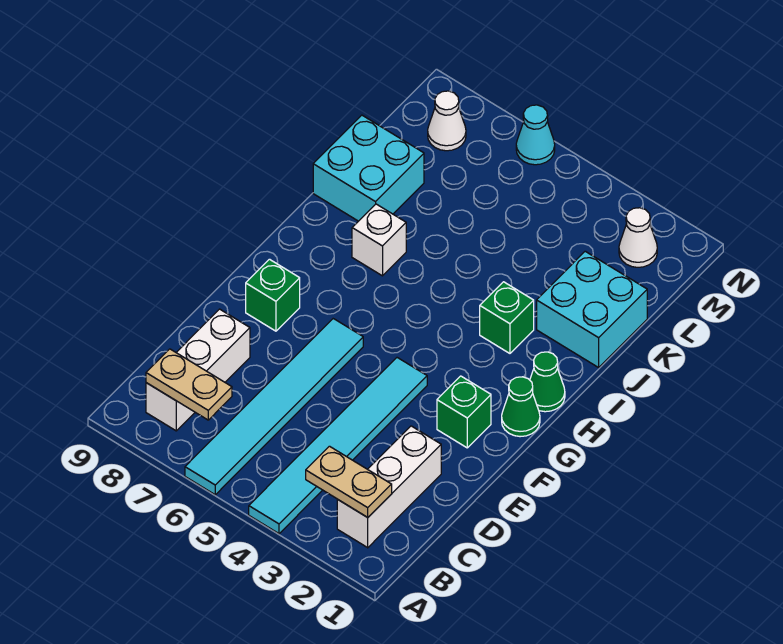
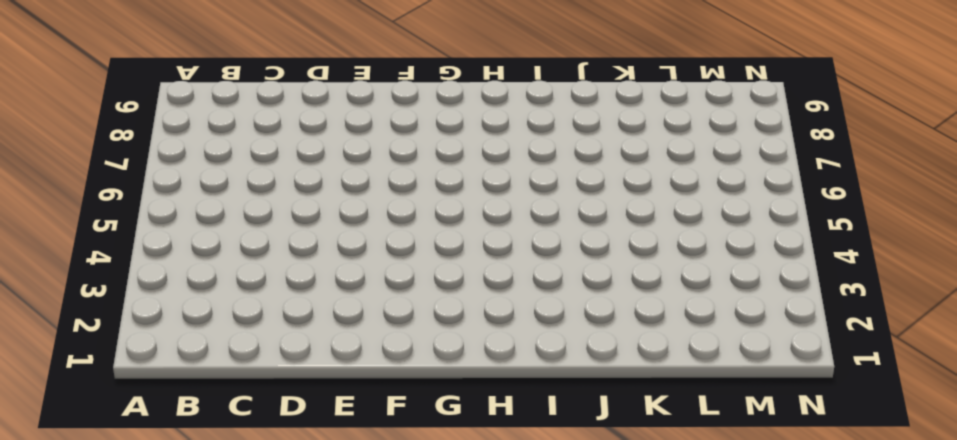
none -> cyan 1x6 tile [249,358,427,534]
none -> cyan 1x6 tile [185,319,363,495]
none -> white 1x3 brick [337,426,441,548]

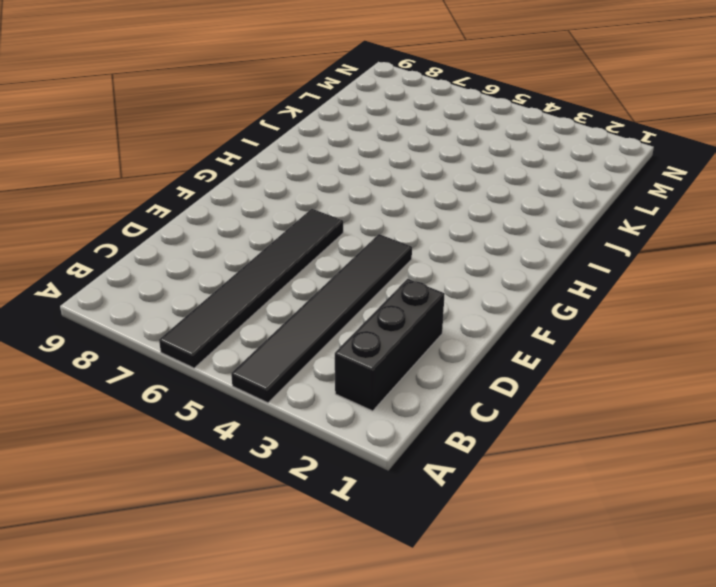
black 1x6 tile [231,234,412,403] -> cyan 1x6 tile [249,358,427,534]
black 1x6 tile [159,209,343,368] -> cyan 1x6 tile [185,319,363,495]
black 1x3 brick [335,279,445,411] -> white 1x3 brick [337,426,441,548]
none -> white 1x3 brick [146,309,250,431]
none -> green 1x1 brick [437,376,491,448]
none -> green 1x1 brick [246,259,300,331]

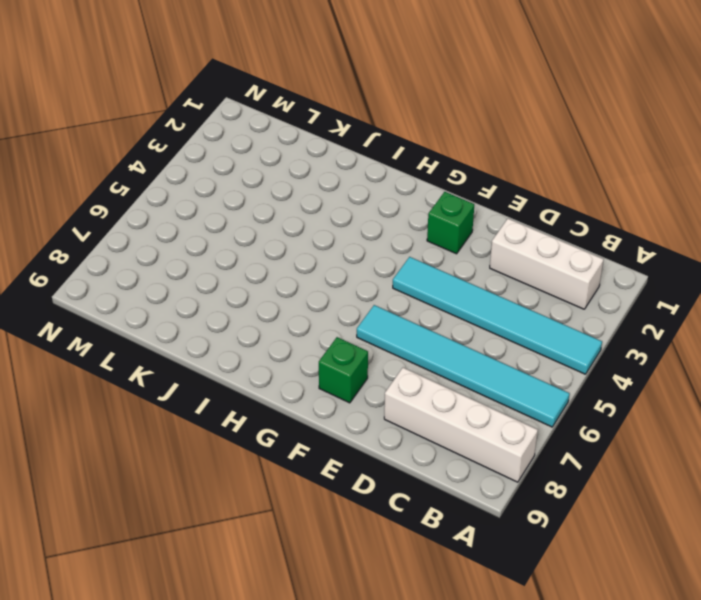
white 1x4 brick [384,368,538,482] -> white 1x3 brick [146,309,250,431]
none -> green 1x1 cone [502,377,540,437]
none -> green 1x1 cone [530,352,565,412]
none -> green 1x1 brick [480,282,534,353]

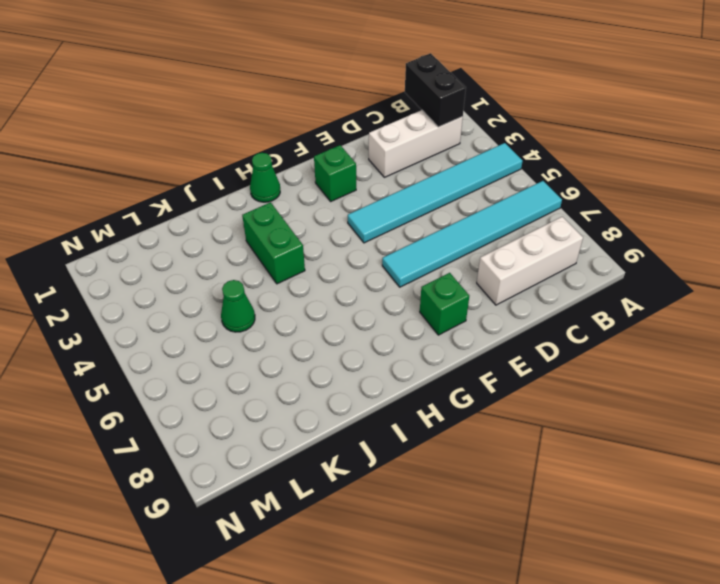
black 1x2 brick [405,53,466,127] -> tan 1x2 plate [306,446,392,517]
green 1x2 brick [242,202,305,284] -> green 1x1 brick [480,282,534,353]
green 1x1 cone [221,280,255,332] -> green 1x1 cone moved to [502,377,540,437]
none -> white 1x1 brick [352,204,406,276]
none -> cyan 2x2 brick [537,251,647,367]
none -> cyan 2x2 brick [313,115,424,221]

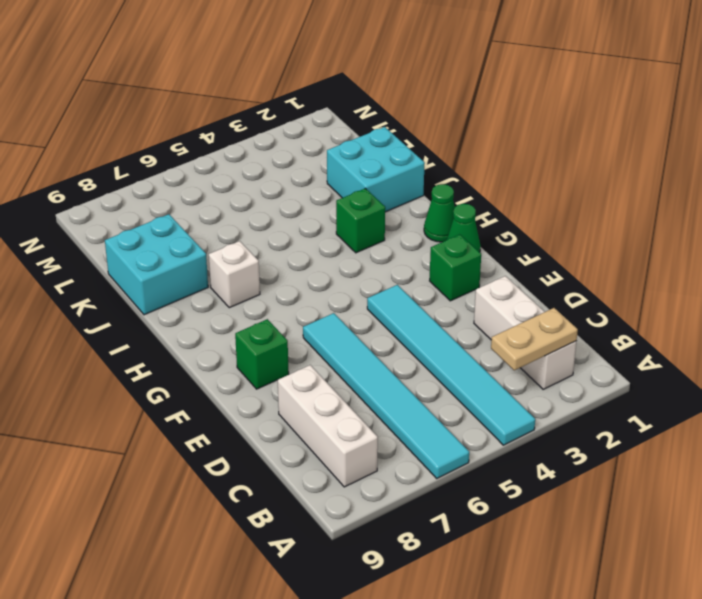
none -> white 1x1 cone [619,208,657,267]
none -> white 1x1 cone [428,91,466,151]
none -> cyan 1x1 cone [516,105,555,165]

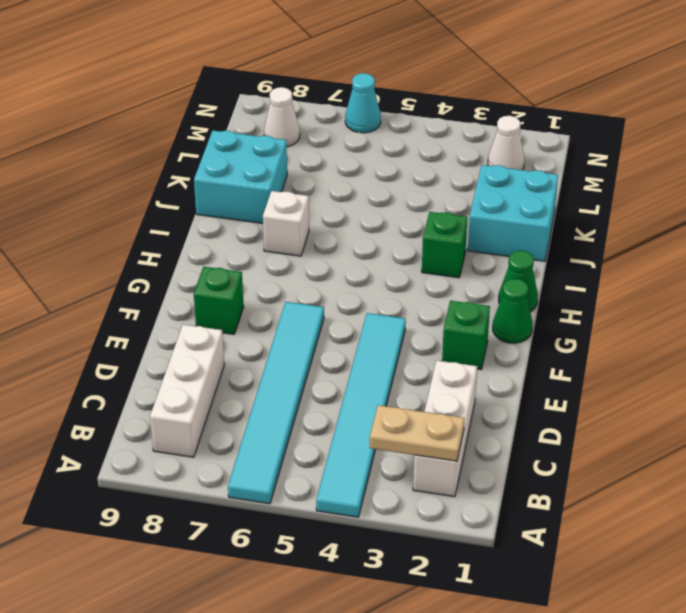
none -> tan 1x2 plate [146,349,232,420]

